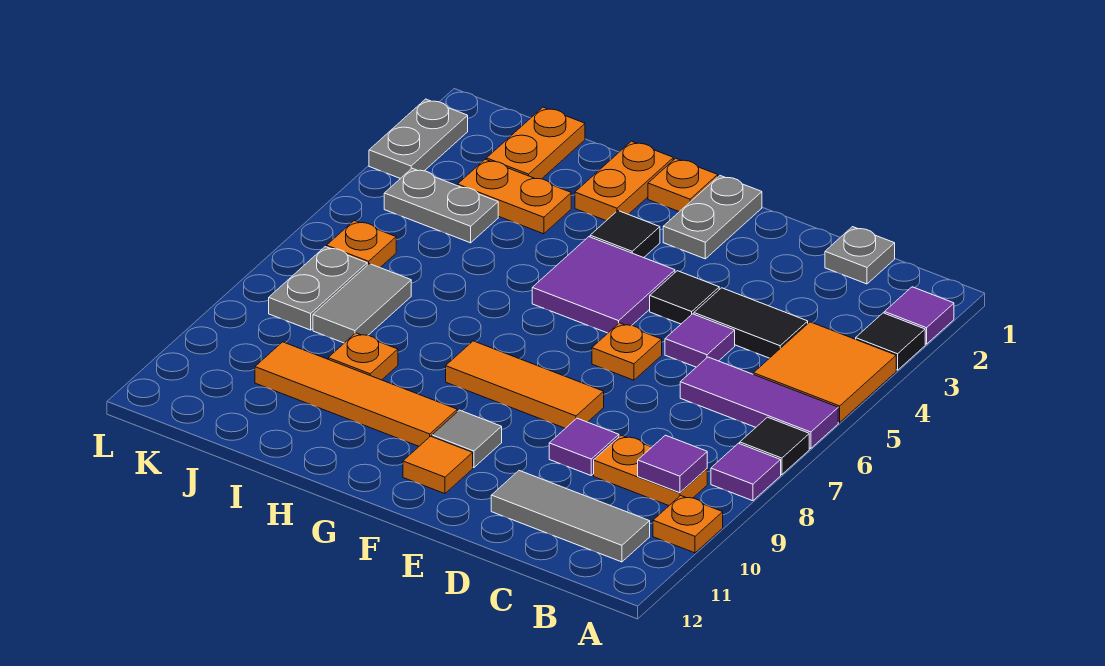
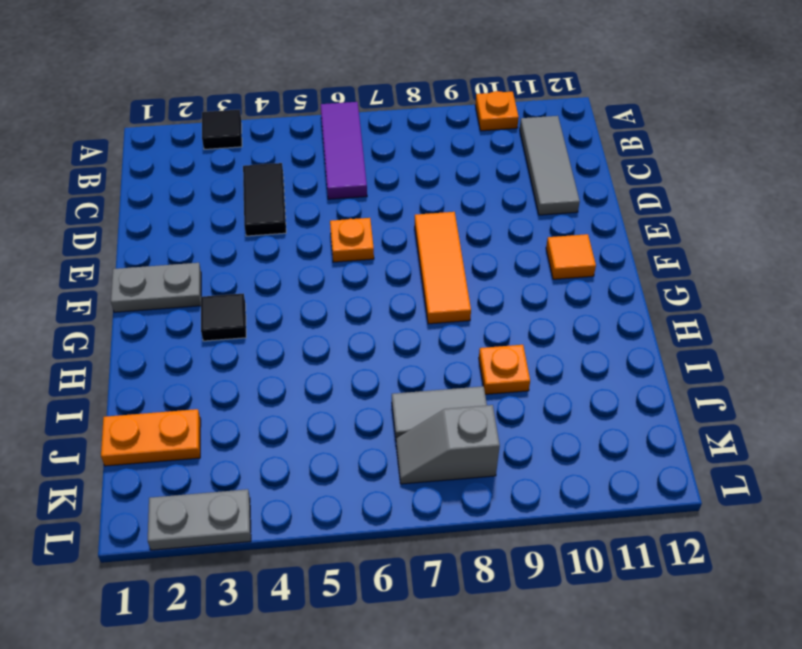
grey 1x2 slope [396,405,500,484] -> grey 1x2 plate [269,247,367,330]
none -> purple 1x1 tile [884,287,954,344]
none -> orange 2x2 tile [753,322,896,422]
none -> black 1x1 tile [740,417,809,475]
none -> purple 1x1 tile [711,443,781,501]

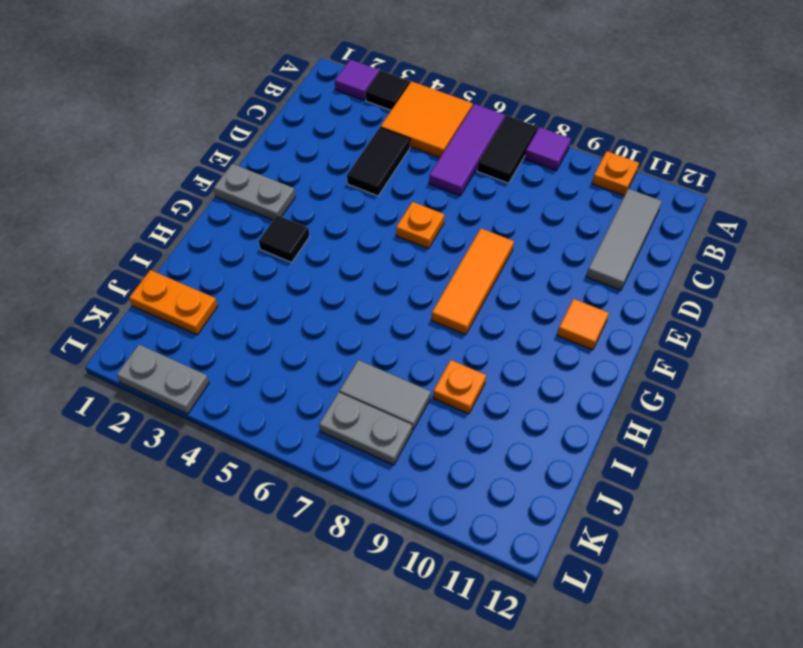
black 1x2 tile [477,116,538,183] -> black 1x1 tile [740,417,809,475]
none -> orange 1x2 plate [594,435,707,506]
none -> grey 1x1 plate [825,227,895,284]
none -> purple 1x1 tile [665,314,735,367]
none -> purple 1x1 tile [549,418,619,475]

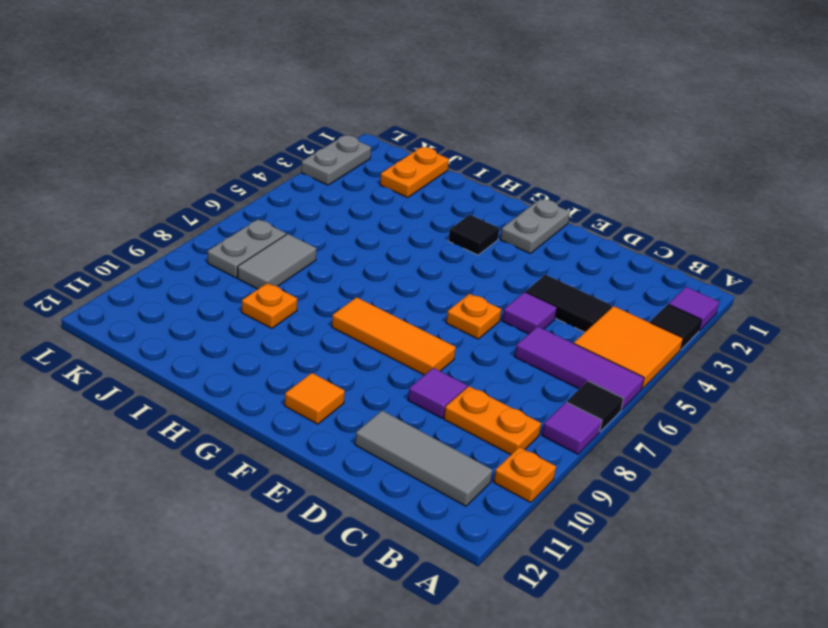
none -> grey 1x1 plate [825,227,895,284]
none -> black 1x1 tile [650,271,719,324]
none -> purple 2x2 tile [532,237,675,333]
none -> grey 1x1 tile [432,410,502,468]

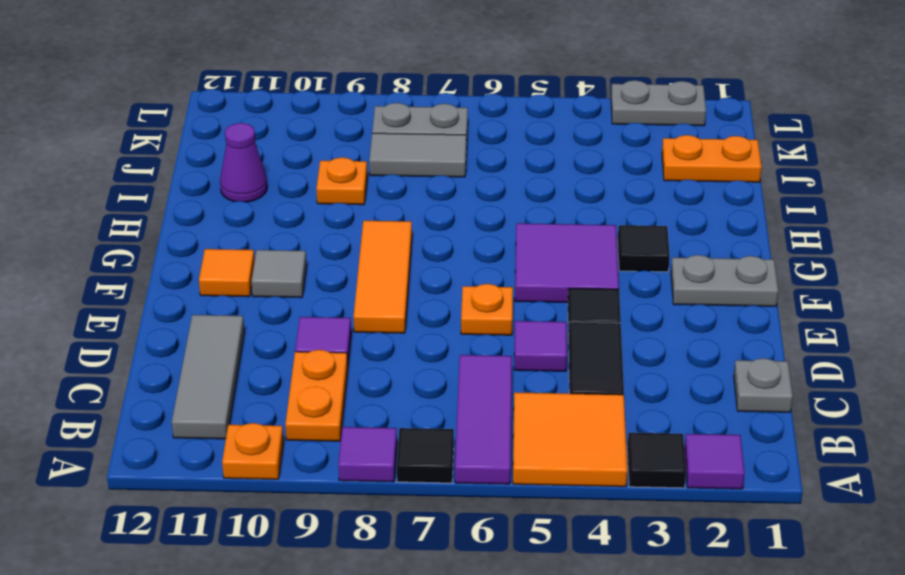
purple 1x1 cone [220,123,267,202] -> none
none -> orange 1x1 plate [648,158,718,212]
none -> orange 1x4 tile [255,342,457,446]
none -> orange 1x2 plate [575,141,673,221]
none -> orange 1x2 plate [458,159,571,234]

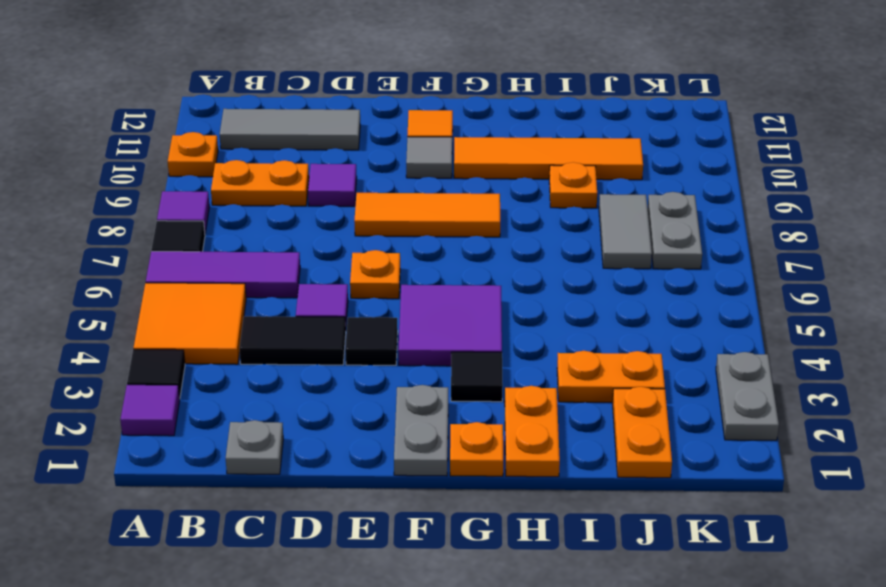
none -> grey 1x2 plate [384,168,498,243]
none -> orange 1x1 plate [327,221,396,267]
none -> purple 1x1 tile [638,435,707,493]

